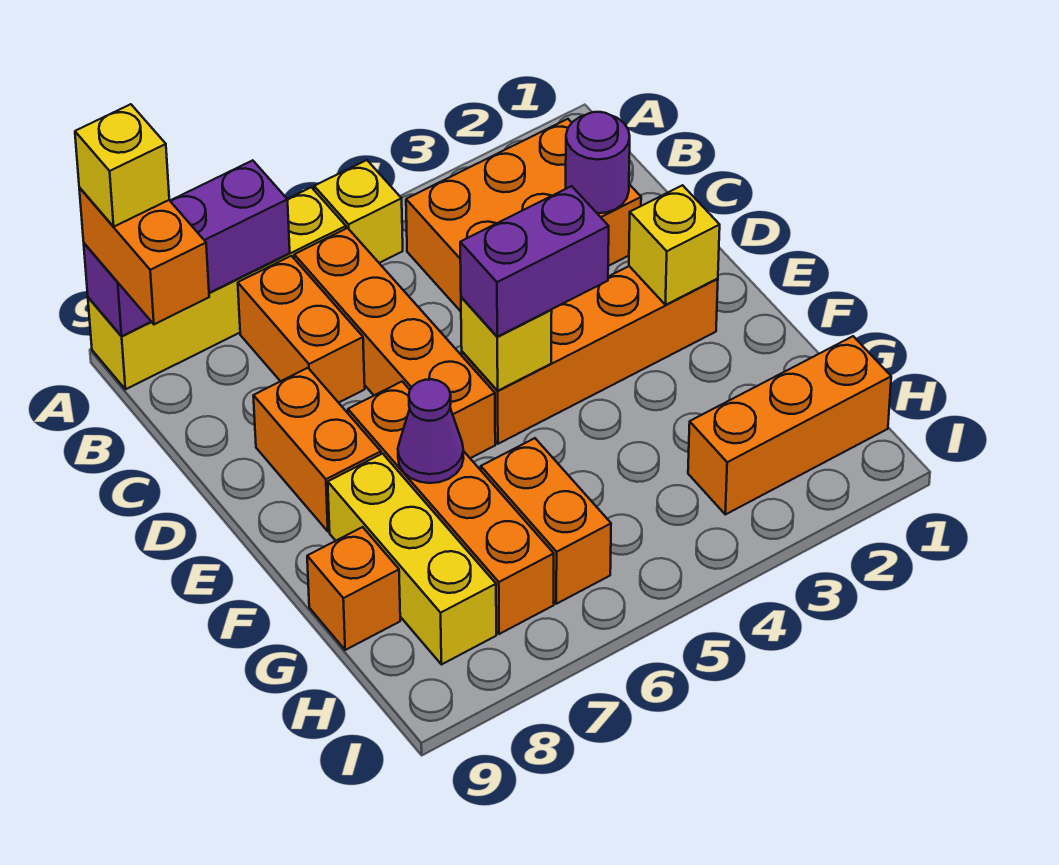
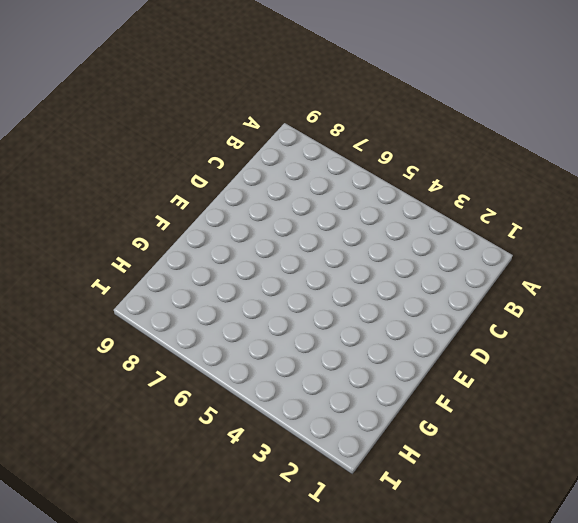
none -> yellow 1x1 brick [314,160,403,263]
none -> yellow 1x4 brick [88,187,346,389]
none -> orange 2x3 brick [406,119,641,311]

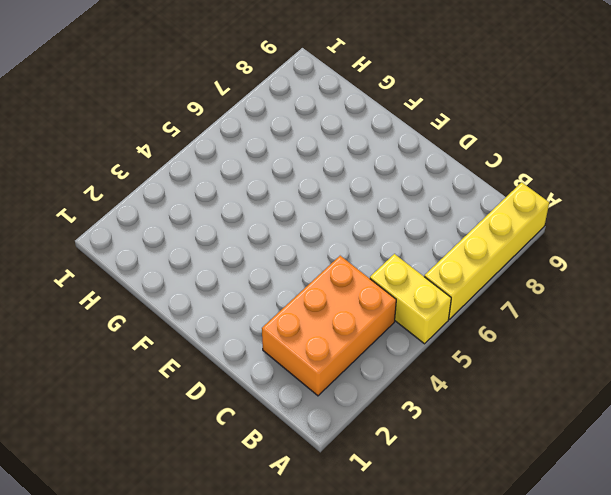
yellow 1x2 brick [370,254,451,344] -> yellow 1x1 brick [314,160,403,263]
none -> orange 1x4 brick [294,228,495,458]
none -> orange 1x2 brick [238,256,365,403]
none -> orange 1x2 brick [253,368,381,531]

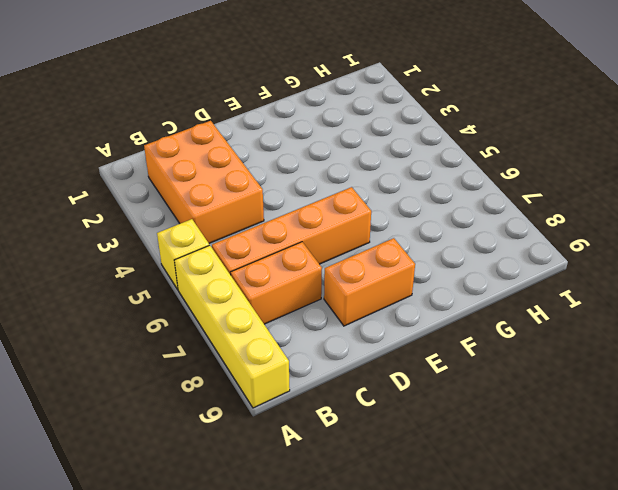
none -> orange 1x4 brick [462,266,718,444]
none -> orange 1x4 brick [348,382,554,634]
none -> yellow 1x3 brick [328,454,496,665]

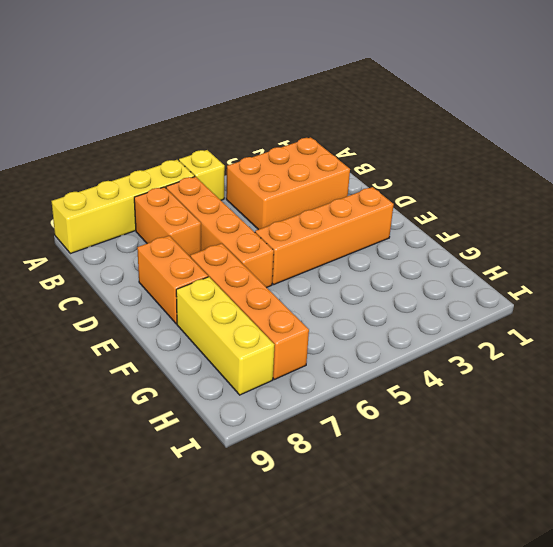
none -> orange 1x2 brick [481,438,611,604]
none -> orange 1x1 brick [307,527,400,650]
none -> orange 1x3 brick [688,336,891,514]

